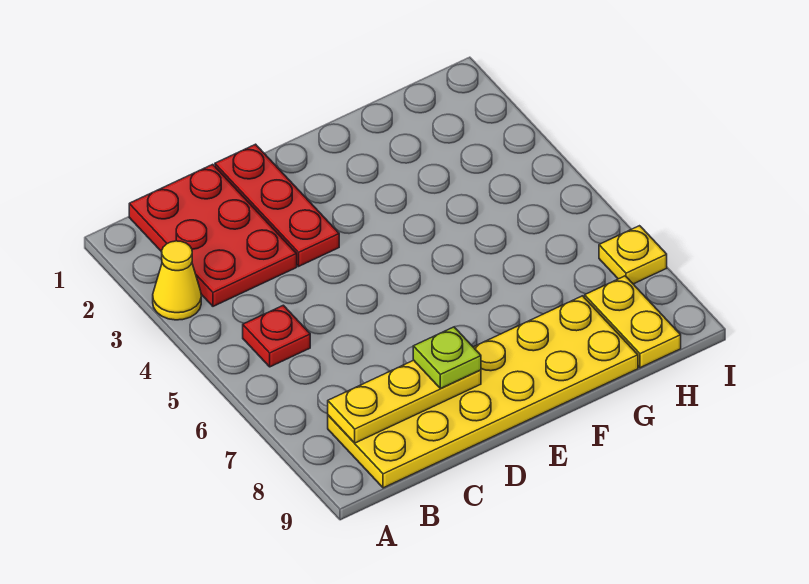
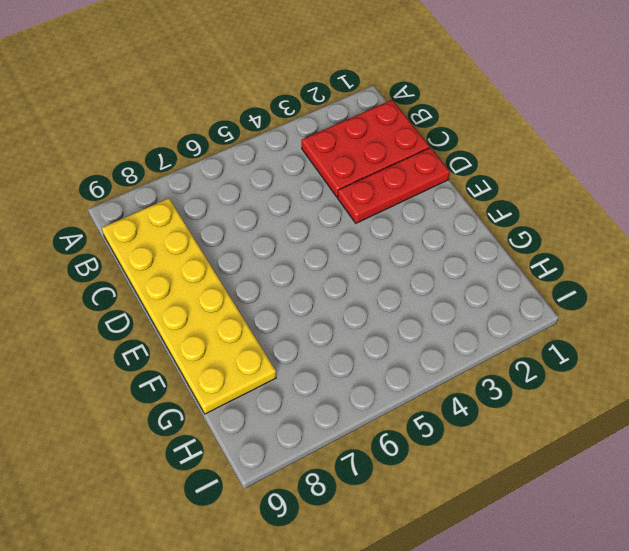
none -> yellow 1x1 cone [153,241,201,320]
none -> red 1x1 plate [243,305,310,367]

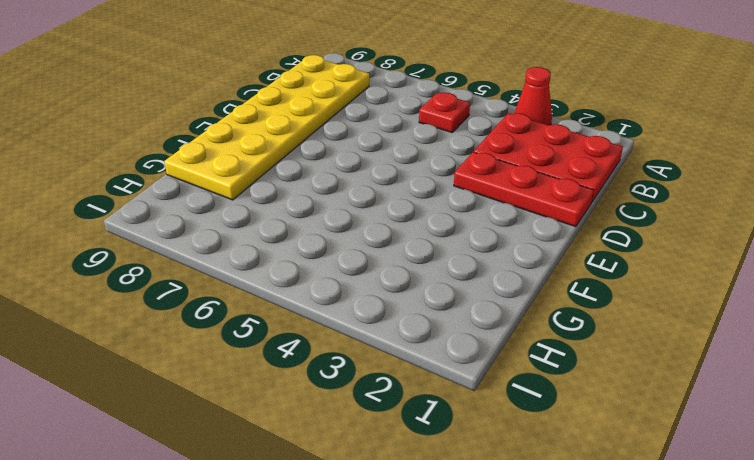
red 1x1 cone [515,67,552,125] -> yellow 1x1 cone [153,241,201,320]
none -> yellow 1x2 plate [585,276,681,368]
none -> yellow 1x1 plate [599,226,667,284]

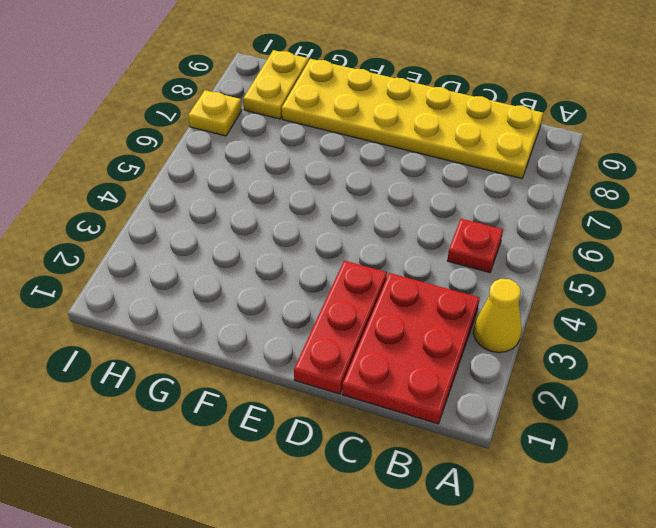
none -> yellow 1x3 plate [328,360,481,443]
none -> lime 1x1 plate [413,327,481,389]

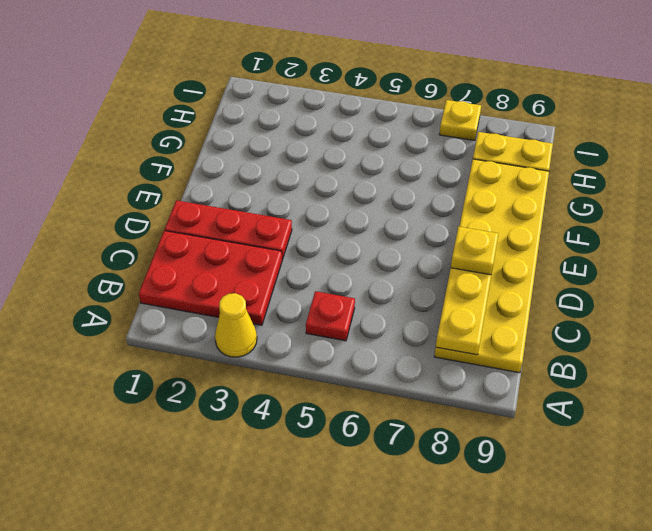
yellow 1x1 plate [451,227,498,275] -> lime 1x1 plate [413,327,481,389]

